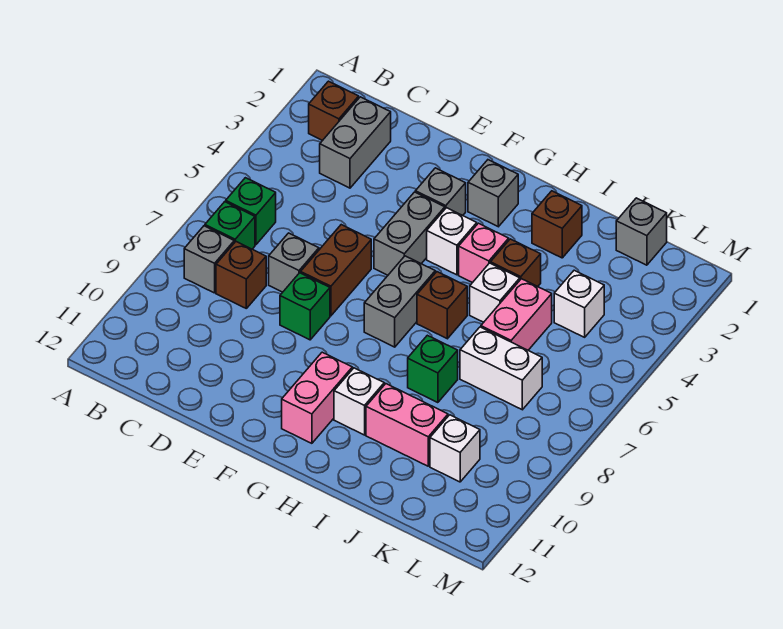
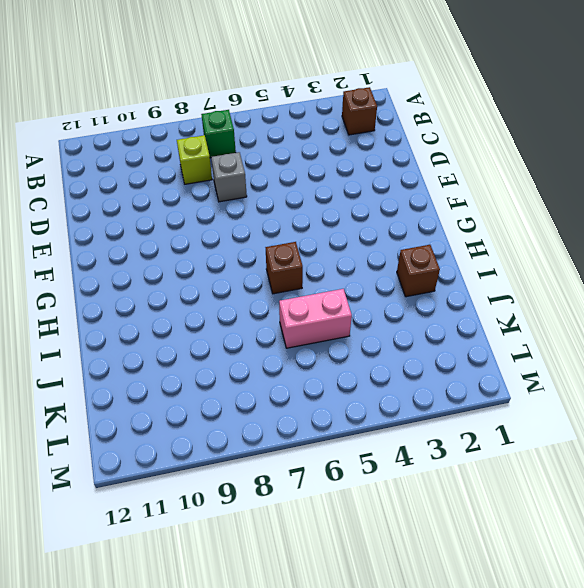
lime 1x1 brick [177,135,212,184] -> brown 1x1 brick [216,242,266,308]
none -> green 1x1 brick [226,178,276,245]
none -> grey 1x1 brick [184,226,234,293]
none -> grey 1x2 brick [320,97,391,188]

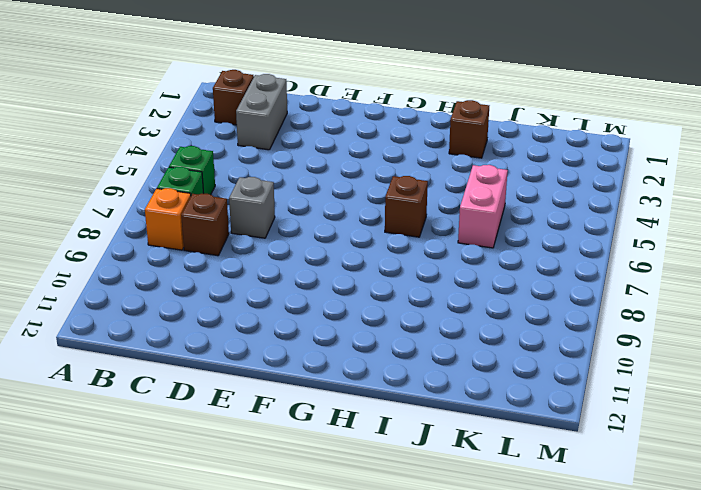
orange 1x1 brick [145,188,191,250] -> grey 1x1 brick [184,226,234,293]
none -> brown 1x2 brick [301,225,371,316]
none -> green 1x1 brick [280,273,330,340]
none -> grey 1x1 brick [415,168,466,215]

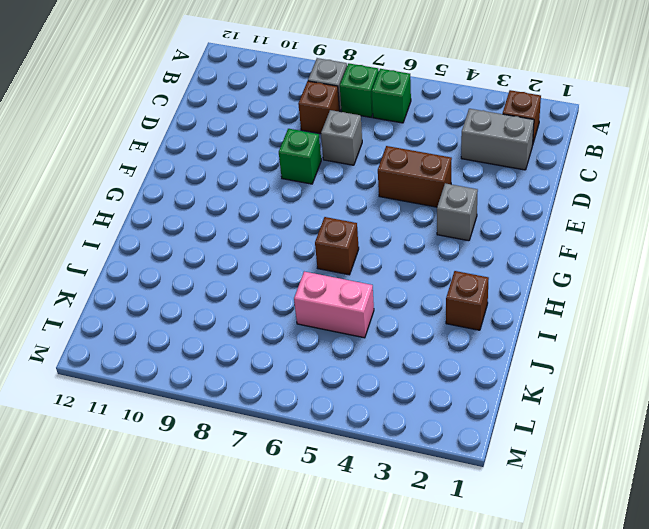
brown 1x2 brick [378,146,452,207] -> brown 1x2 brick moved to [301,225,371,316]
none -> grey 1x2 brick [374,192,445,275]
none -> grey 1x1 brick [468,160,518,227]
none -> white 1x1 brick [427,208,477,275]

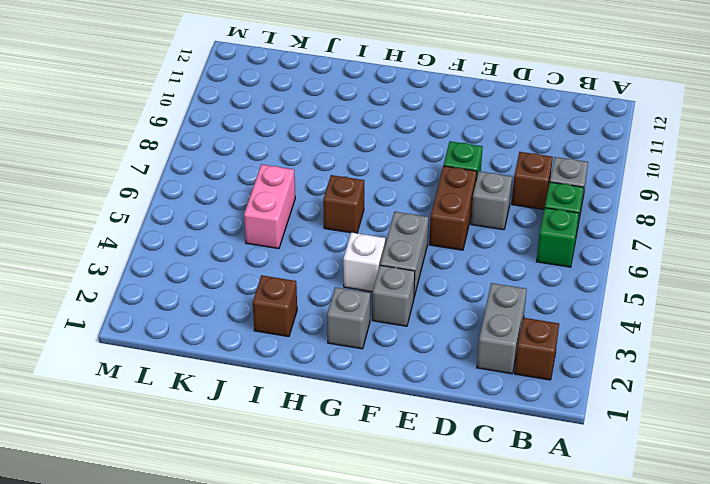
none -> grey 1x2 brick [364,256,435,347]
none -> pink 1x2 brick [282,352,352,443]
none -> pink 1x1 brick [459,223,509,283]

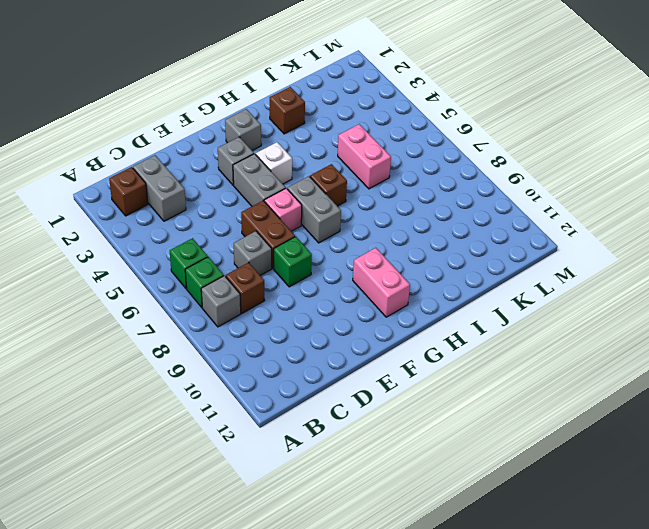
pink 1x1 brick [264,188,302,231] -> pink 1x1 brick moved to [459,223,509,283]
none -> white 1x1 brick [334,368,384,435]
none -> brown 1x1 brick [490,239,541,287]
none -> white 1x1 brick [470,263,520,322]

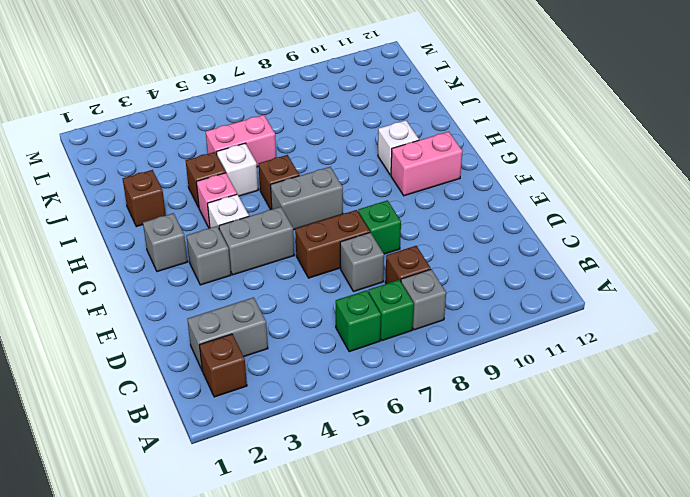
none -> green 1x1 brick [408,335,458,403]
none -> pink 1x2 brick [366,384,448,466]
none -> white 1x2 brick [460,327,542,410]

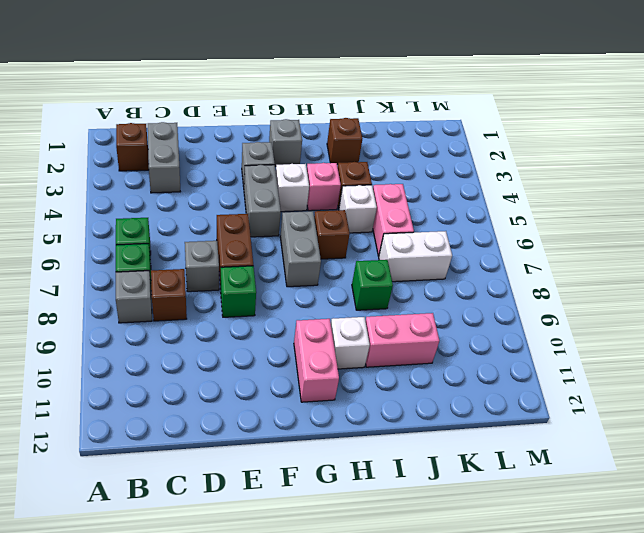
none -> grey 1x1 brick [616,198,667,265]
none -> white 1x1 brick [554,270,604,337]
none -> white 1x1 brick [430,415,480,482]

